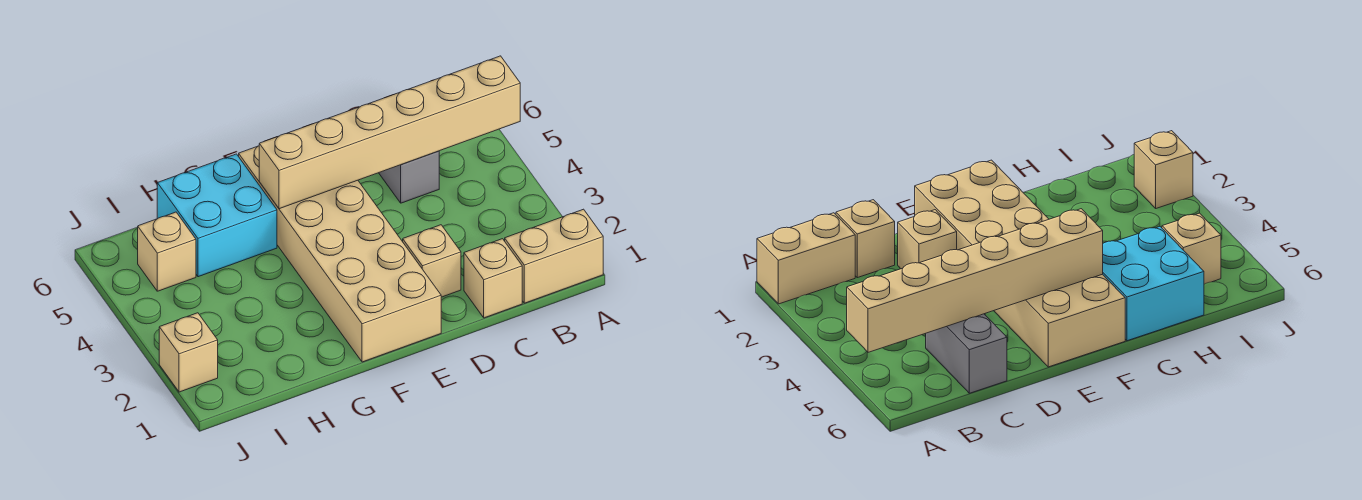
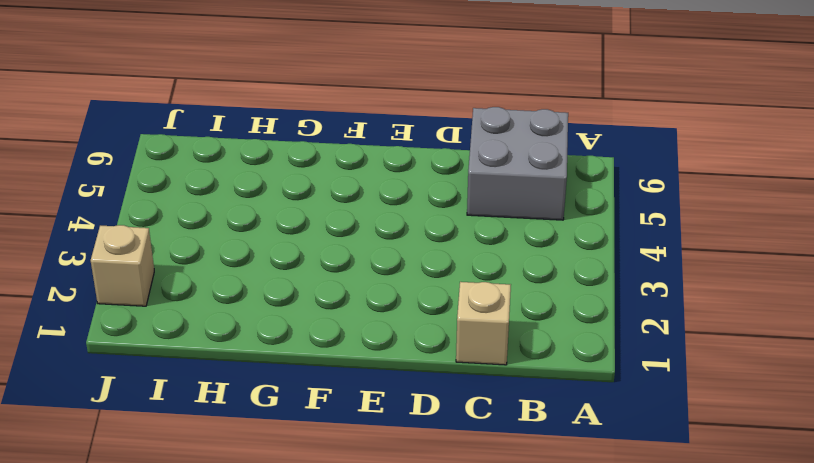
grey 2x2 brick [467,107,568,220] -> grey 1x2 brick [379,151,439,203]
none -> tan 1x2 brick [505,209,603,303]
none -> tan 1x1 brick [402,225,461,297]

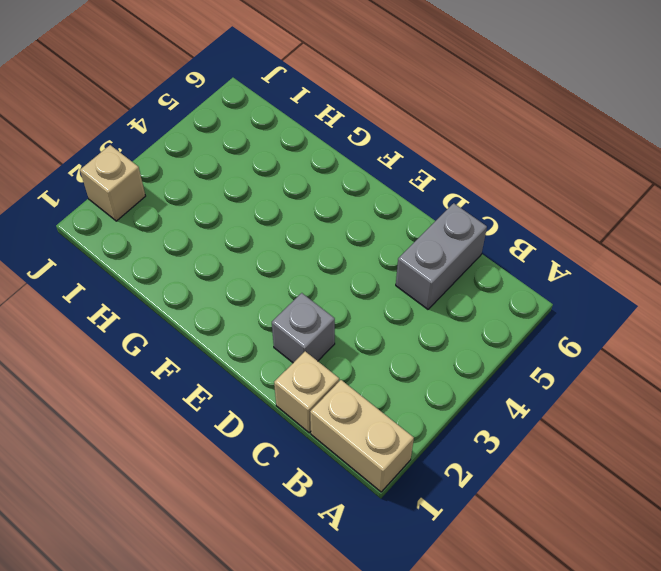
grey 1x1 brick [272,293,335,363] -> tan 1x1 brick [402,225,461,297]
none -> tan 2x6 brick [239,146,441,362]
none -> cyan 2x2 brick [157,154,277,277]

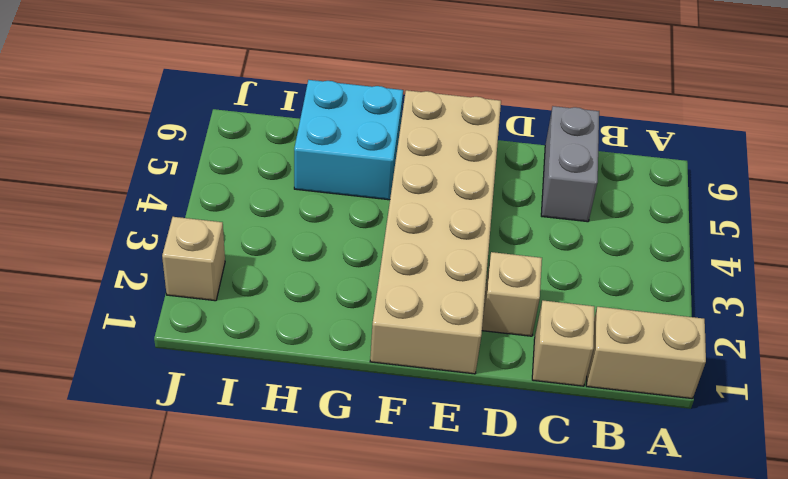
none -> tan 1x1 brick [138,212,196,291]
none -> tan 1x6 brick [259,56,520,209]

